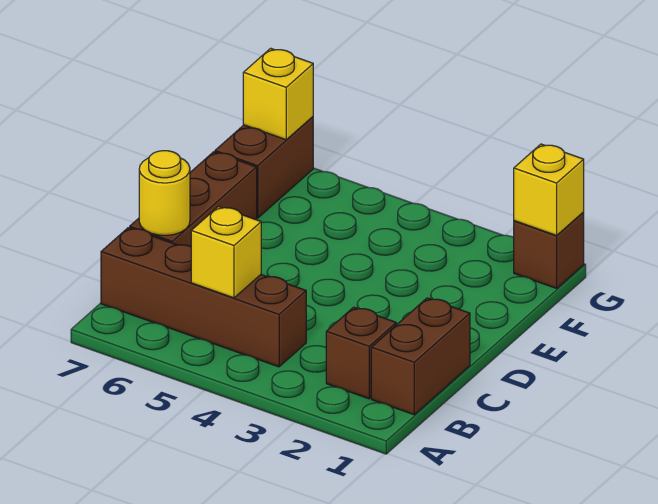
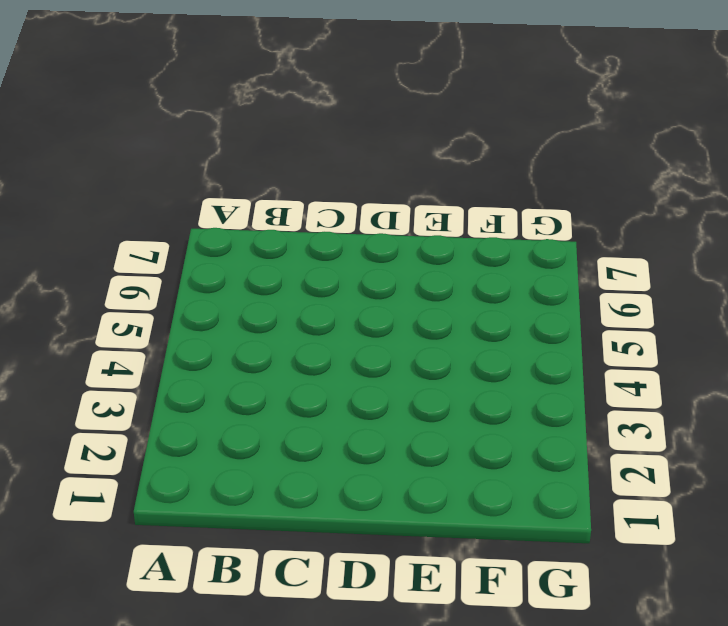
none -> brown 1x2 brick [371,298,470,415]
none -> brown 1x1 brick [326,307,396,399]

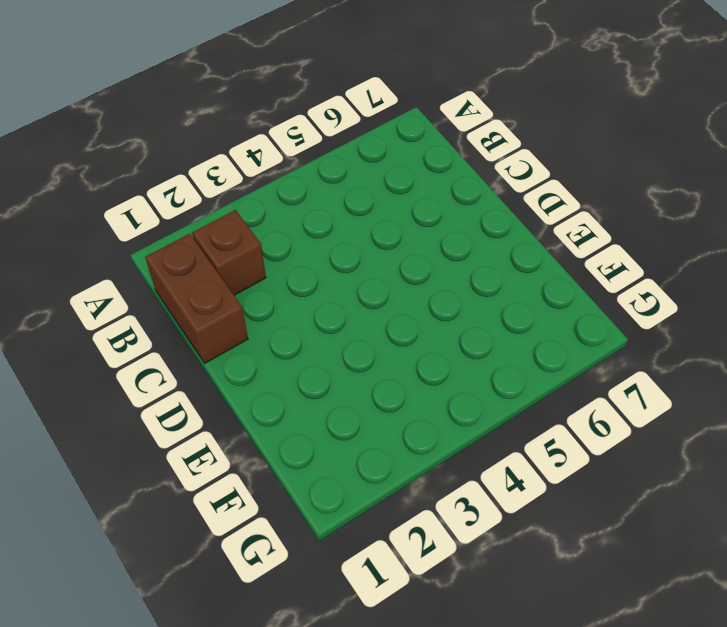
none -> brown 1x4 brick [101,228,306,367]
none -> brown 1x3 brick [130,152,257,247]

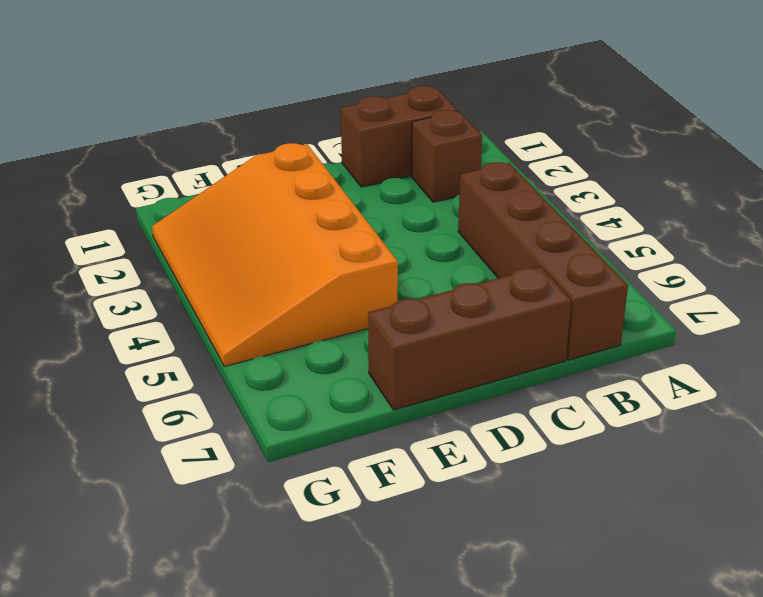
orange 3x4 slope [152,143,398,366] -> none
none -> brown 1x2 brick [215,117,313,218]
none -> brown 1x1 brick [514,212,584,288]

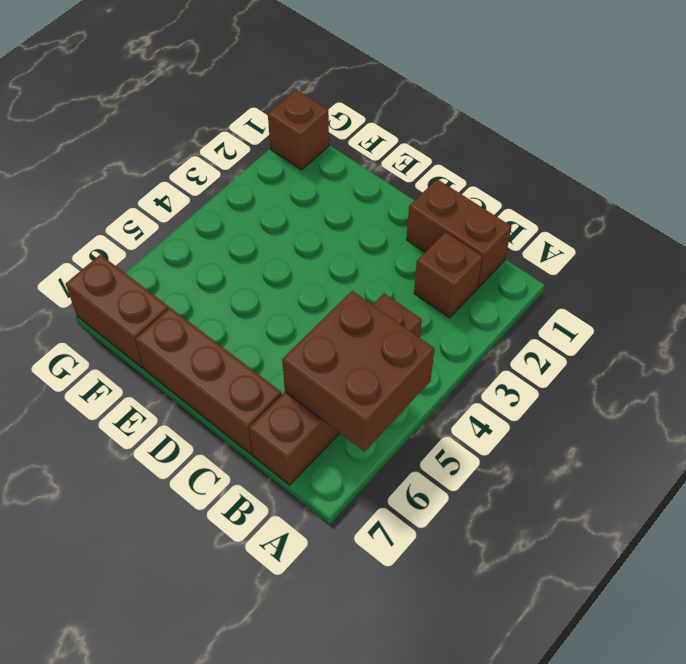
brown 2x2 brick [282,291,435,452] -> yellow 1x1 brick [191,207,261,298]
none -> yellow 1x1 round brick [139,151,190,235]
none -> yellow 1x1 brick [514,144,584,235]

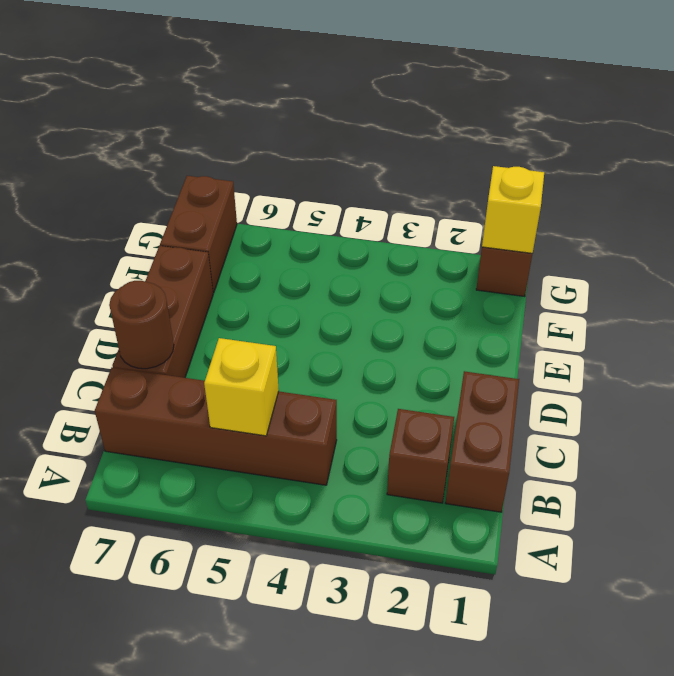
brown 1x1 round brick [109,281,174,369] -> yellow 1x1 round brick [139,151,190,235]
none -> yellow 1x1 brick [243,48,313,140]

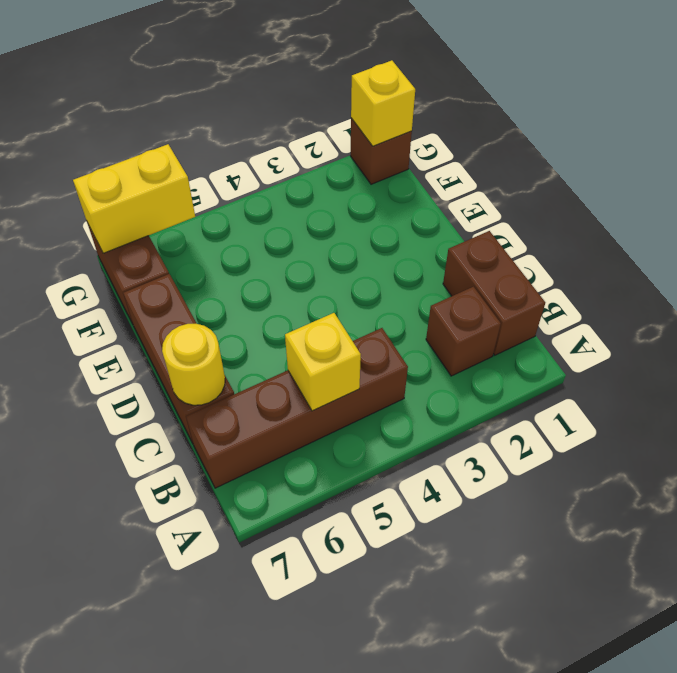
yellow 1x2 brick [73,144,195,253] -> yellow 1x1 brick [243,48,313,140]

